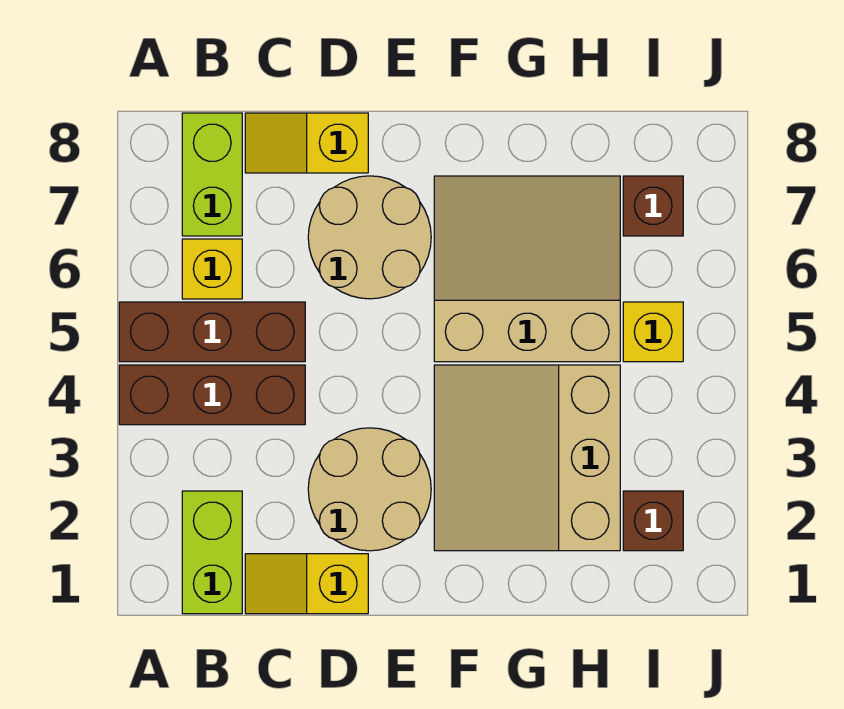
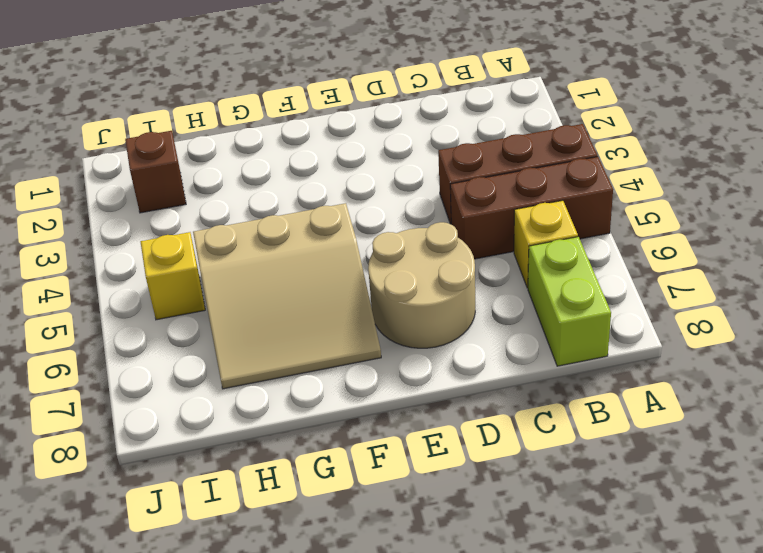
none -> lime 1x2 brick [182,491,242,614]
none -> yellow 1x2 slope [245,554,368,614]
none -> yellow 1x2 slope [245,113,368,173]

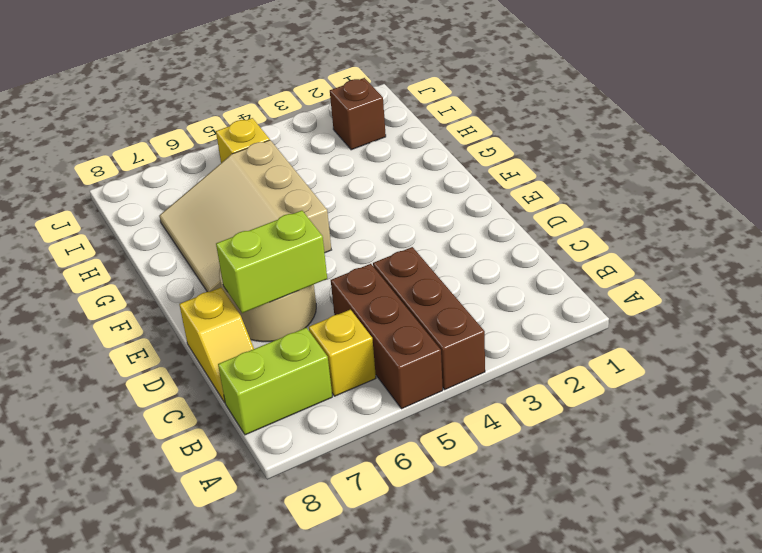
lime 1x2 brick [216,211,327,313] -> lime 1x2 brick moved to [182,491,242,614]
none -> yellow 1x2 slope [245,554,368,614]
none -> tan 2x2 round brick [308,428,431,551]
none -> tan 3x3 slope [434,365,620,551]

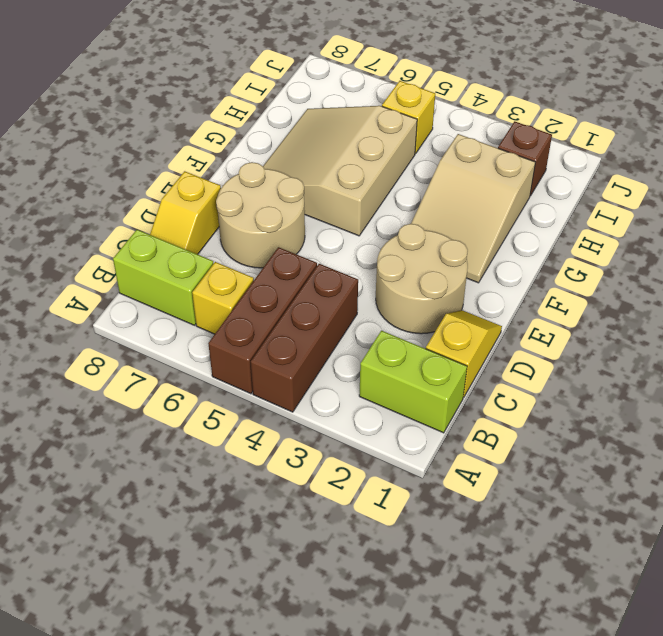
yellow 1x2 slope [426,310,502,397] -> yellow 1x2 slope turned to [245,554,368,614]
tan 2x3 slope [411,134,535,283] -> tan 3x3 slope [434,365,620,551]
none -> brown 1x1 brick [623,176,683,236]

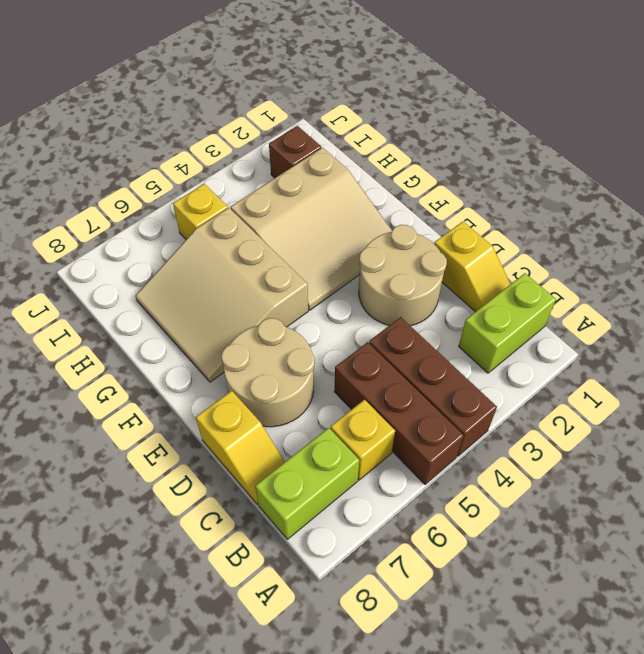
none -> brown 1x1 brick [623,176,683,236]

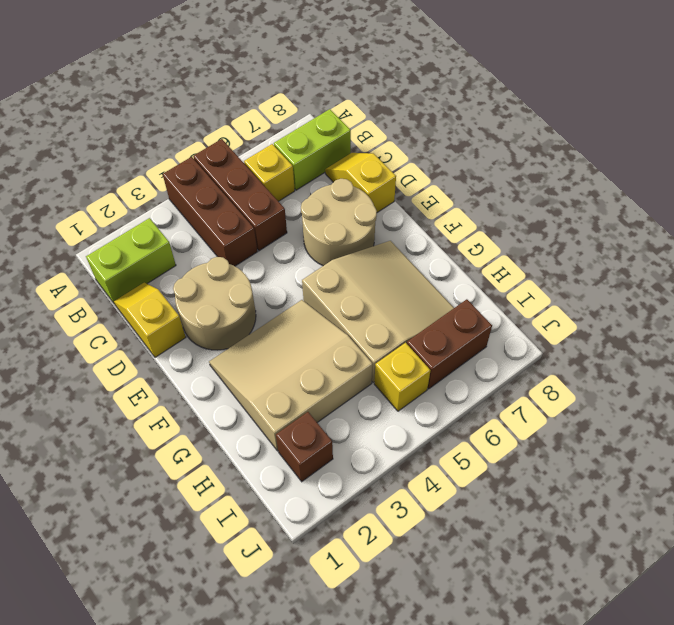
brown 1x2 brick [407,299,492,389] -> brown 1x1 brick [623,176,683,236]

